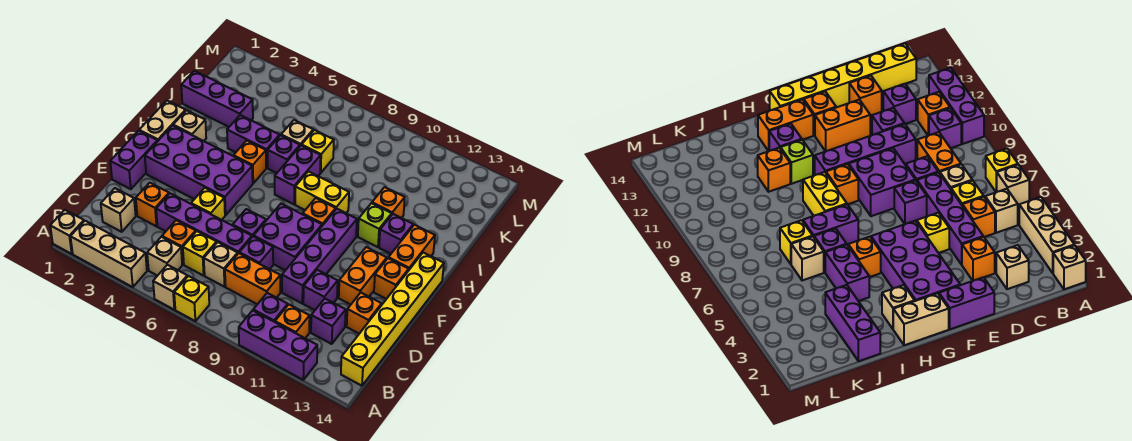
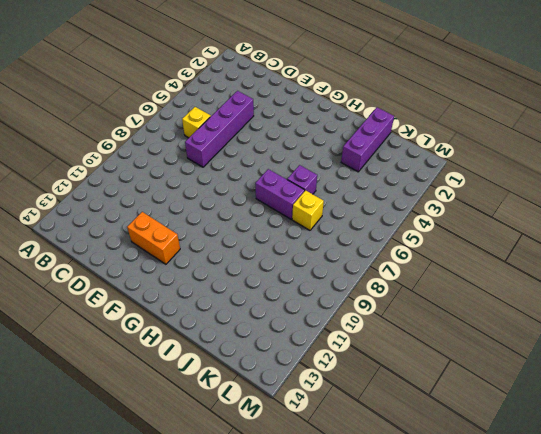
none -> tan 1x1 brick [50,210,84,254]
none -> tan 1x3 brick [70,221,147,287]
none -> tan 1x1 brick [153,265,187,310]
none -> yellow 1x1 brick [174,276,209,321]

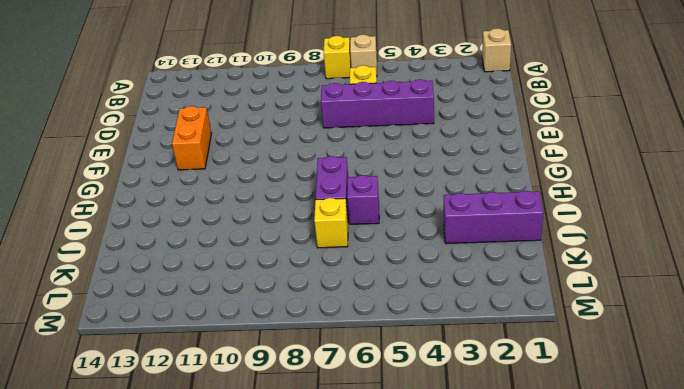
none -> tan 1x3 brick [70,221,147,287]
none -> purple 1x3 brick [239,310,317,380]
none -> tan 1x1 brick [147,237,182,276]
none -> purple 1x1 brick [253,293,288,322]

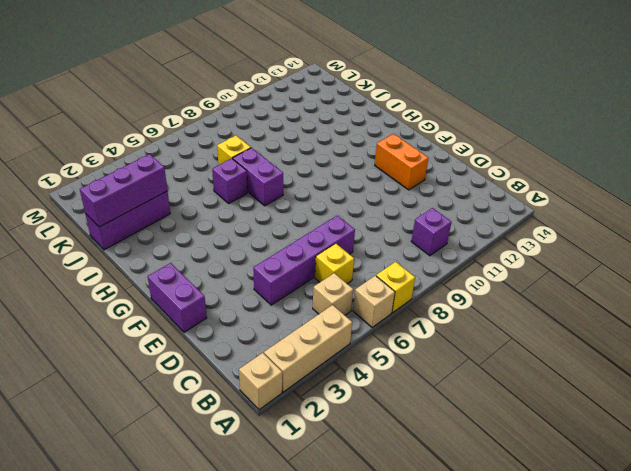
purple 1x3 brick [80,154,167,227] -> purple 1x3 brick moved to [239,310,317,380]
none -> orange 1x1 brick [275,305,310,338]
none -> yellow 1x6 brick [341,253,444,386]
none -> tan 1x1 brick [101,188,136,232]
none -> orange 1x1 brick [162,220,196,265]

